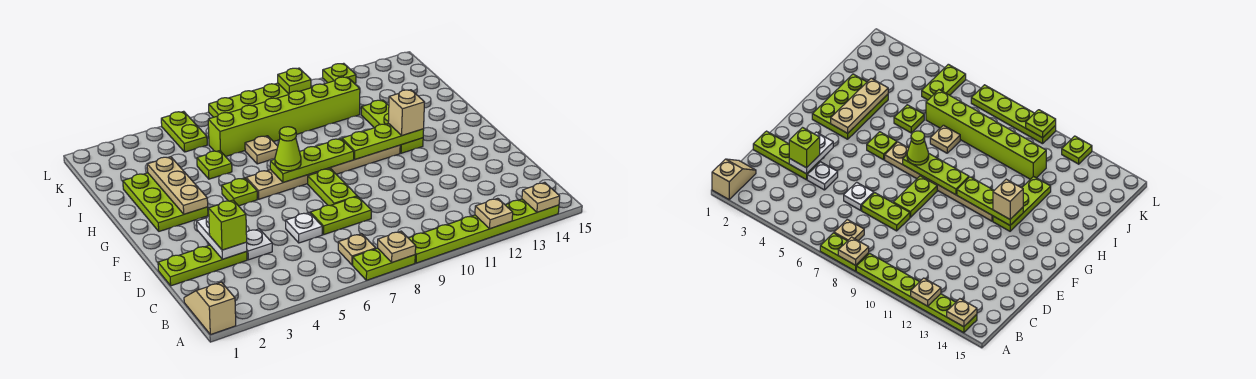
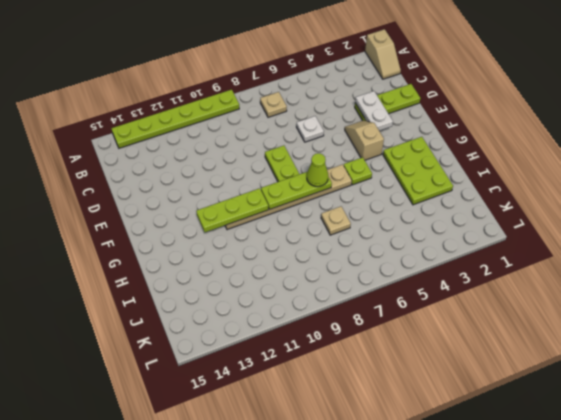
tan 1x2 slope [345,121,384,160] -> none
none -> lime 1x2 plate [353,248,415,280]
none -> white 1x1 plate [246,229,272,260]
none -> lime 1x2 plate [310,196,371,234]
none -> lime 1x3 plate [361,100,423,153]

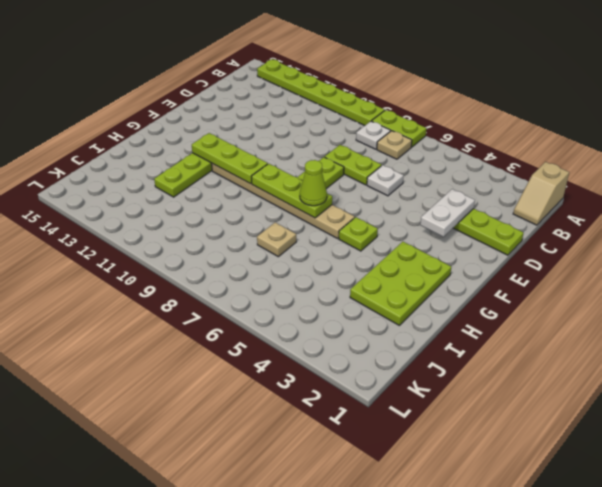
white 1x1 plate [356,121,391,149] -> white 1x1 plate moved to [246,229,272,260]
none -> lime 1x1 plate [197,151,232,179]
none -> lime 1x6 brick [208,77,360,157]
none -> lime 1x2 plate [161,111,207,152]
none -> lime 1x4 plate [209,83,289,117]

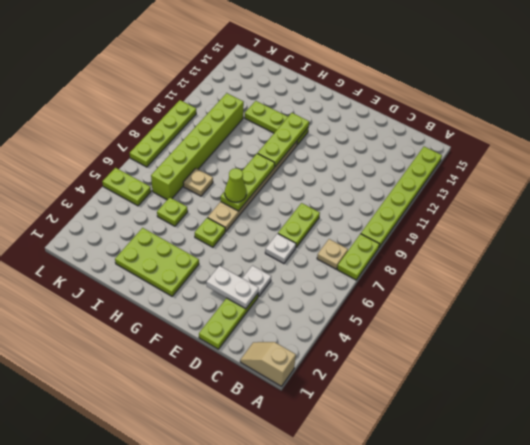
none -> lime 1x2 plate [308,169,357,206]
none -> lime 1x1 plate [323,63,356,84]
none -> tan 1x1 plate [378,231,416,262]
none -> tan 1x1 plate [475,198,513,229]

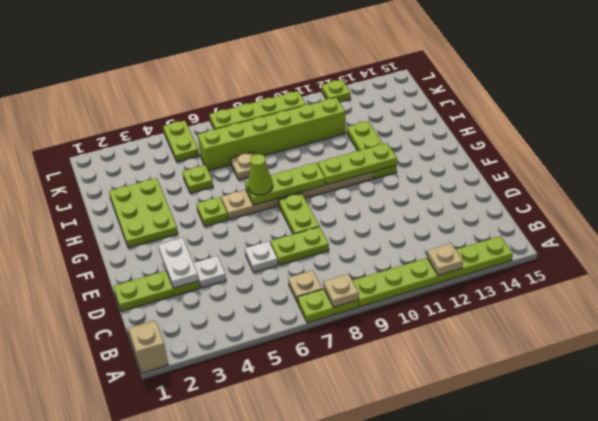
none -> tan 1x1 plate [522,182,560,212]
none -> tan 1x3 plate [147,157,208,214]
none -> lime 1x1 plate [278,68,311,94]
none -> lime 1x1 brick [209,200,247,250]

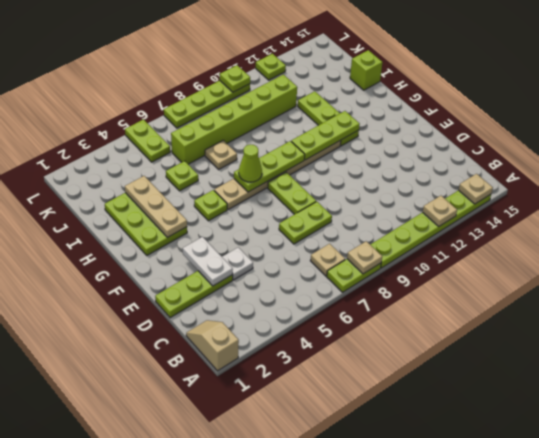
lime 1x1 brick [350,50,382,90] -> lime 1x1 brick moved to [209,200,247,250]
none -> white 1x1 plate [286,213,322,243]
none -> tan 1x1 brick [388,90,425,135]

